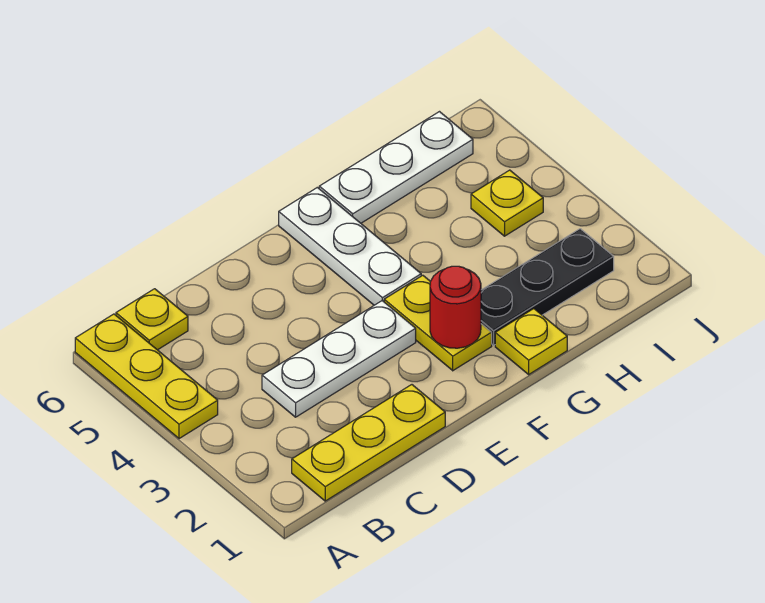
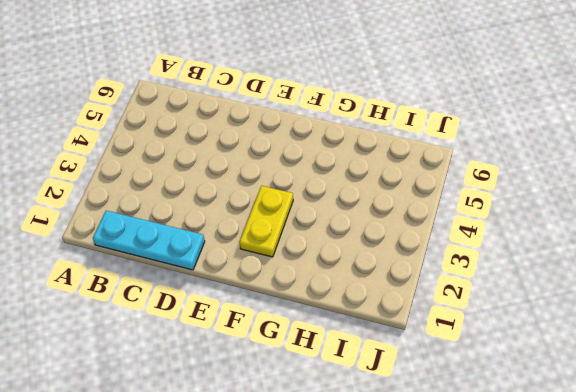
cyan 1x3 plate [93,211,205,270] -> yellow 1x3 plate [292,385,445,501]
none -> yellow 1x3 plate [75,314,218,439]
none -> yellow 1x1 plate [116,289,188,350]

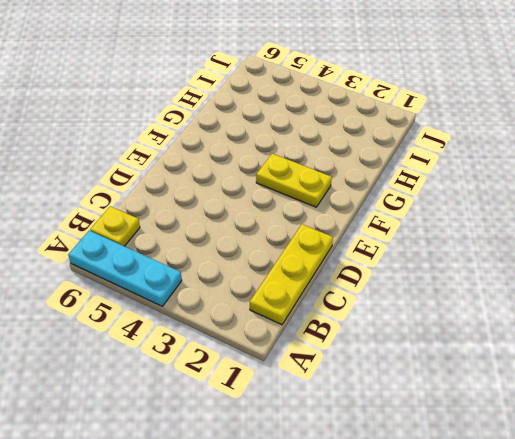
cyan 1x3 plate [68,231,182,306] -> yellow 1x3 plate [75,314,218,439]
none -> white 1x3 plate [262,301,416,417]
none -> white 1x3 plate [279,187,421,305]

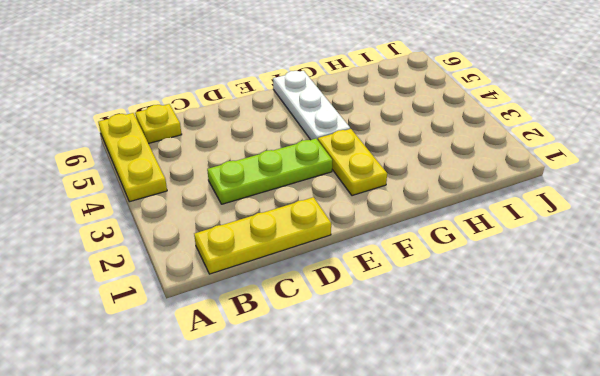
lime 1x3 plate [207,139,332,204] -> white 1x3 plate [262,301,416,417]
none -> yellow 1x1 plate [495,309,567,374]
none -> black 1x3 plate [481,229,614,345]

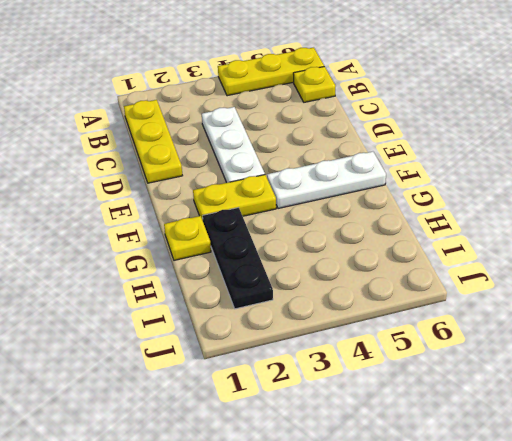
none -> white 1x3 plate [319,112,473,223]
none -> yellow 1x1 plate [471,170,543,236]

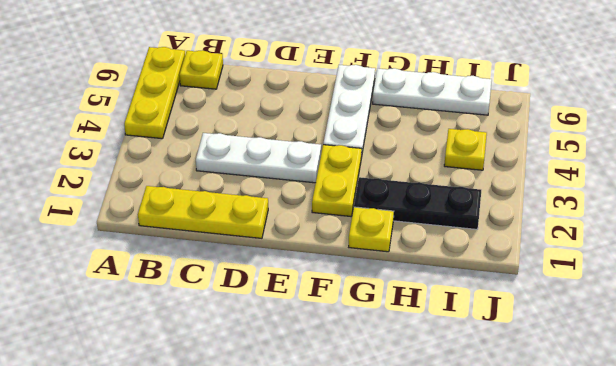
none -> red 1x1 round brick [430,266,481,348]

